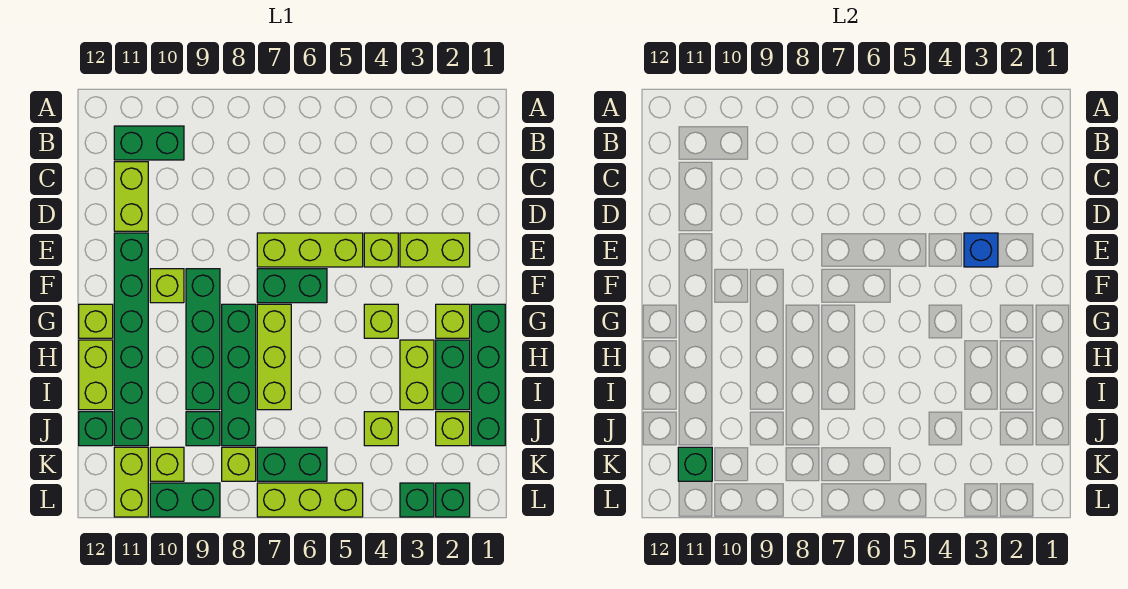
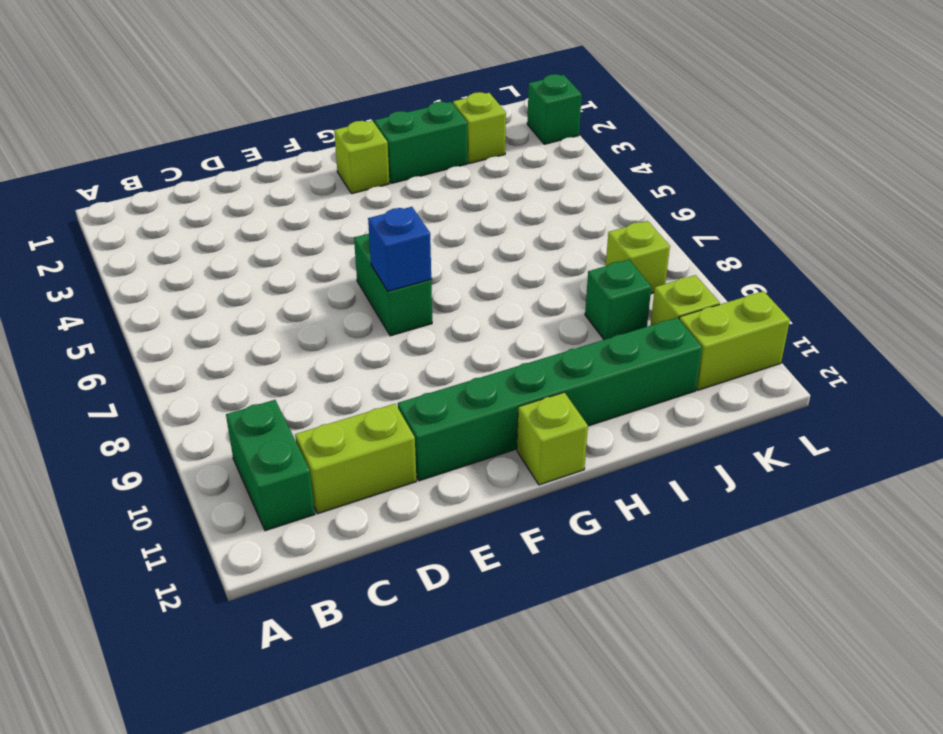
blue 1x1 brick [368,207,431,291] -> blue 1x1 brick moved to [964,233,998,267]
none -> lime 1x2 brick [400,233,470,267]
none -> lime 1x1 brick [364,233,398,267]
none -> lime 1x3 brick [257,233,363,267]
none -> green 1x4 brick [186,269,220,410]

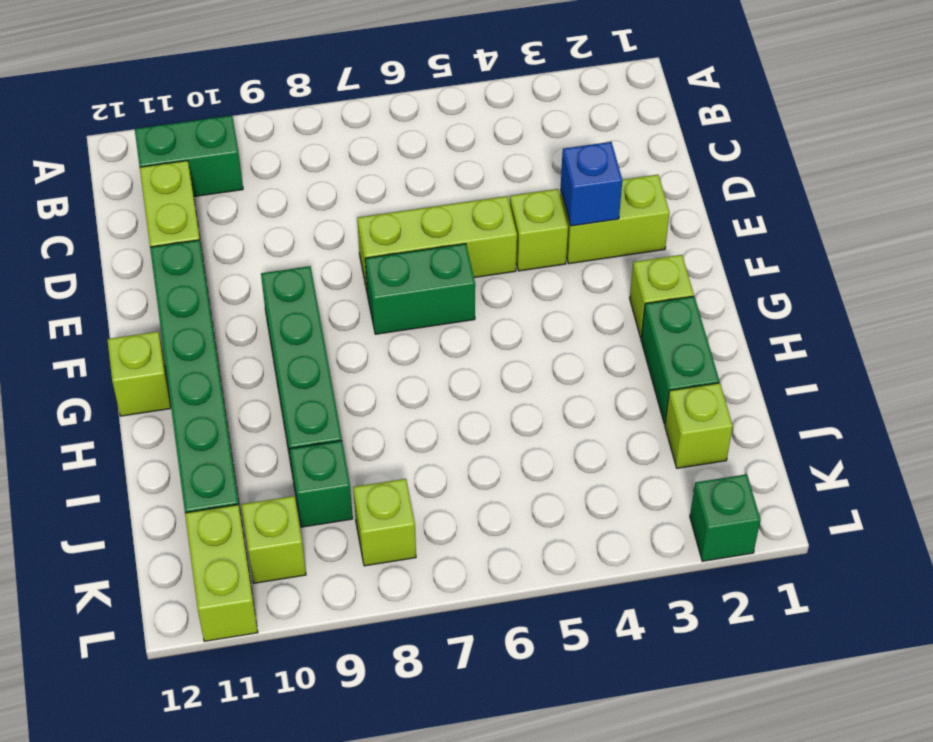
none -> lime 1x1 brick [150,269,184,303]
none -> green 1x4 brick [471,304,505,446]
none -> lime 1x1 brick [364,304,398,338]
none -> lime 1x3 brick [257,304,291,410]

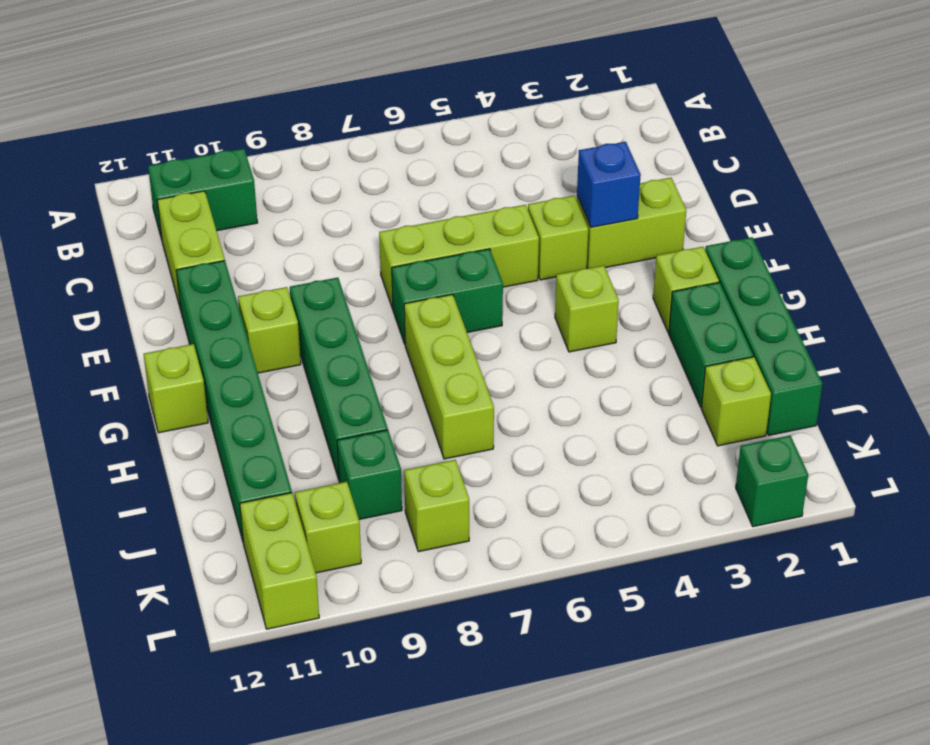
none -> green 1x4 brick [222,304,256,446]
none -> lime 1x2 brick [400,340,434,410]
none -> lime 1x2 brick [79,340,113,410]
none -> lime 1x1 brick [364,412,398,446]

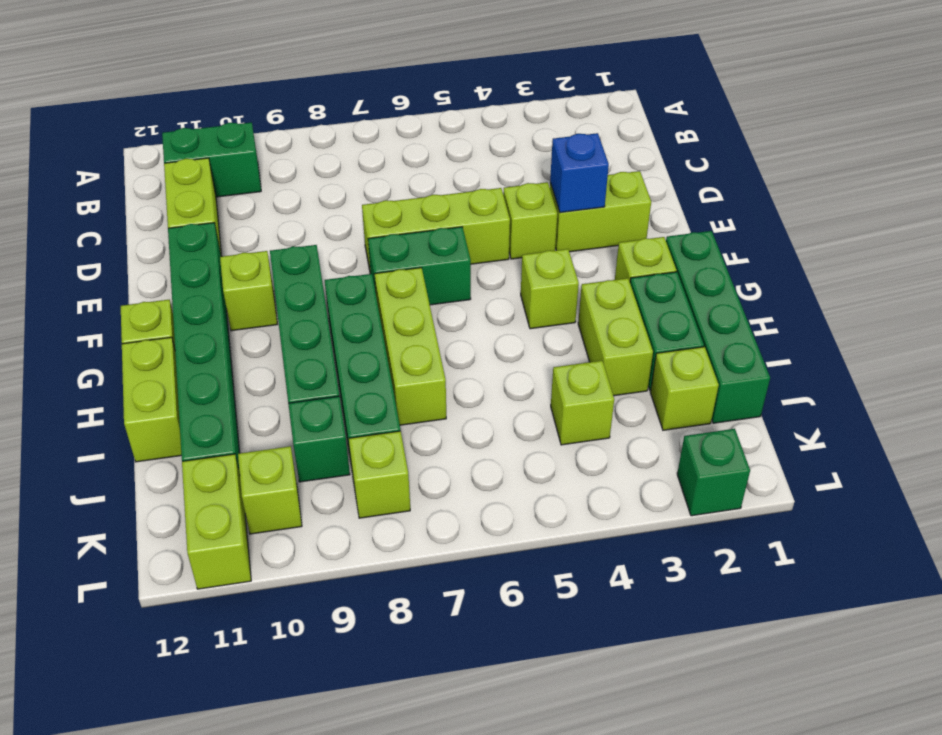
none -> green 1x1 brick [79,412,113,446]
none -> green 1x2 brick [257,447,327,481]
none -> green 1x1 brick [400,483,434,517]
none -> lime 1x3 brick [257,483,363,517]

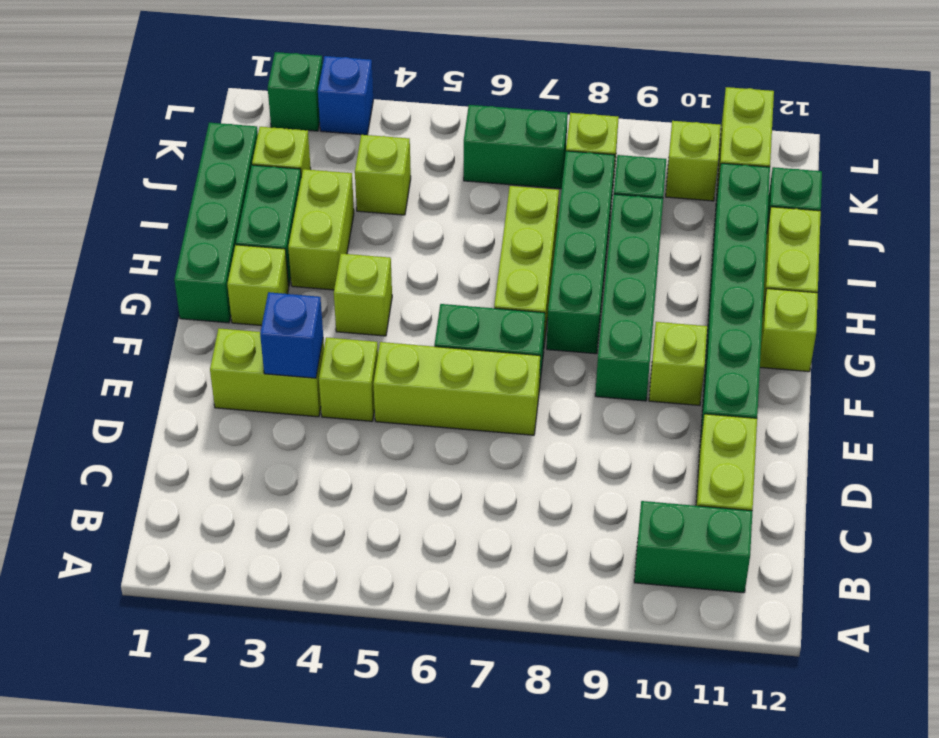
blue 1x1 brick [318,56,373,135] -> green 1x1 brick [400,483,434,517]
none -> lime 1x3 brick [257,483,363,517]
none -> green 1x2 brick [150,483,220,517]
none -> green 1x1 brick [678,447,712,481]

